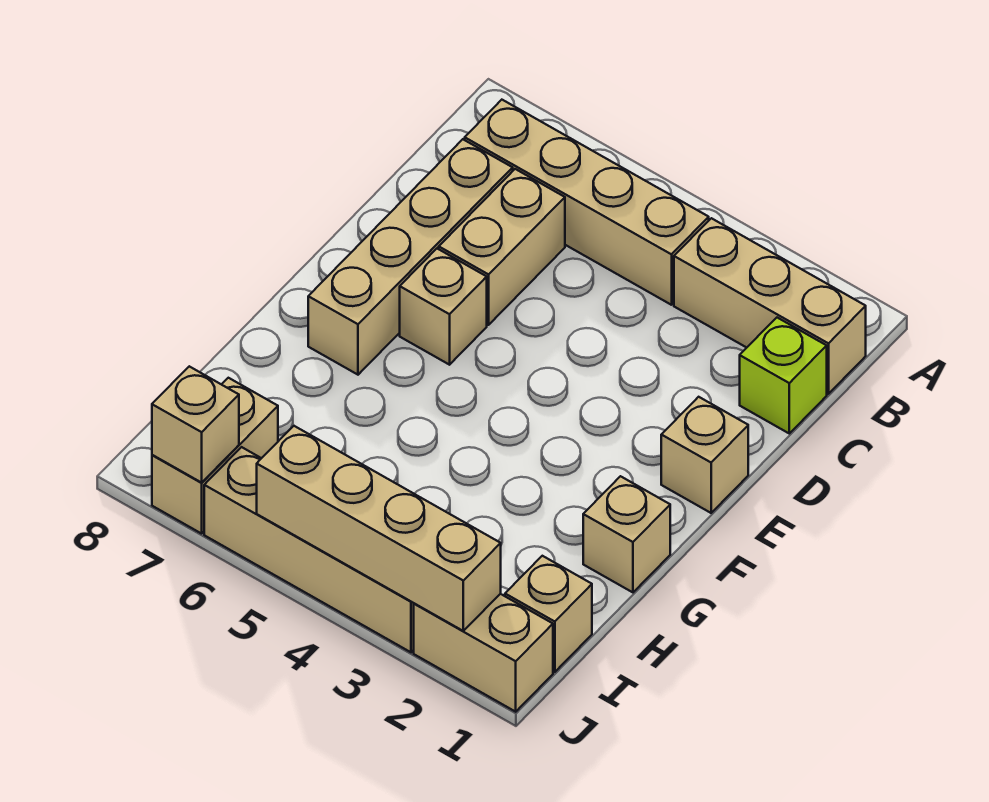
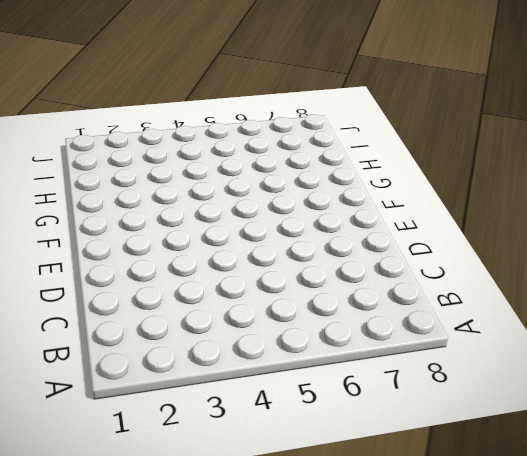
none -> tan 1x3 brick [674,218,866,394]
none -> tan 1x4 brick [465,100,709,305]
none -> lime 1x1 brick [740,318,827,433]

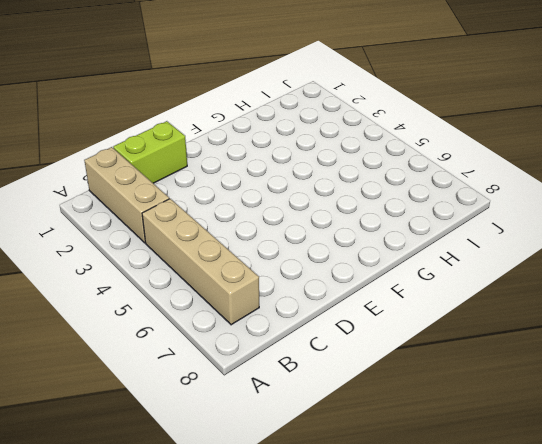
lime 1x2 brick [113,121,187,183] -> lime 1x1 brick [740,318,827,433]
none -> tan 1x2 brick [439,169,565,325]
none -> tan 1x4 brick [308,139,513,375]
none -> tan 1x1 brick [661,397,748,513]

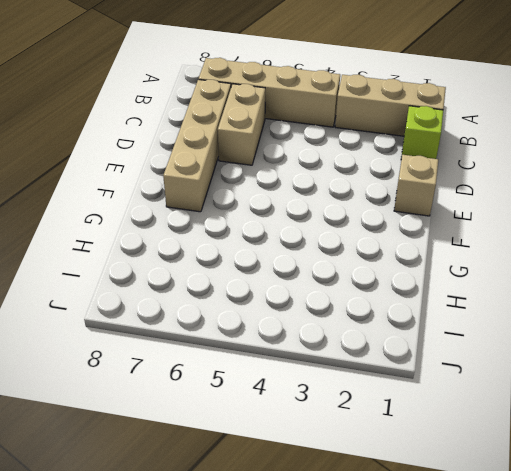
none -> tan 1x1 brick [400,249,487,365]
none -> tan 1x1 brick [583,476,670,592]
none -> tan 1x1 brick [505,556,592,672]

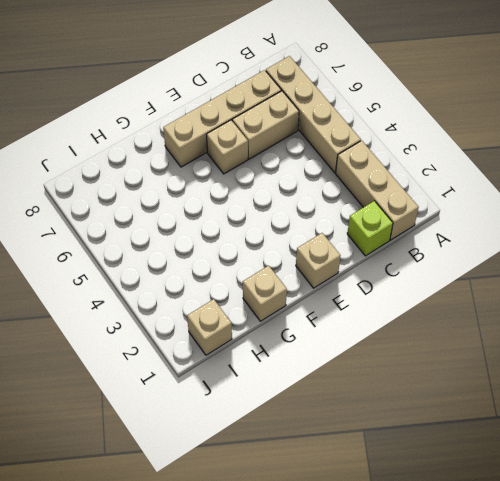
none -> tan 1x2 brick [152,378,278,534]
none -> tan 1x2 brick [414,594,553,712]
none -> tan 1x4 brick [204,447,414,652]

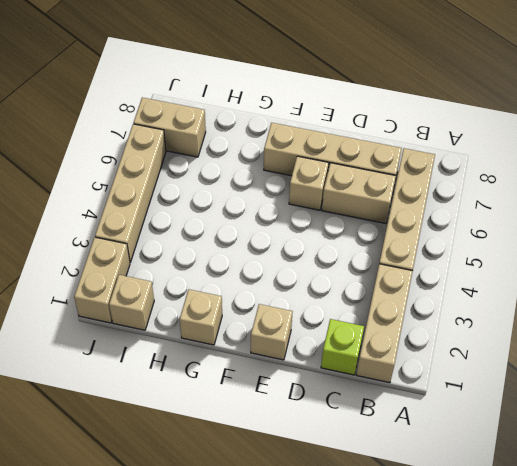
none -> tan 1x4 brick [257,426,501,631]
none -> tan 1x1 brick [152,366,239,483]

